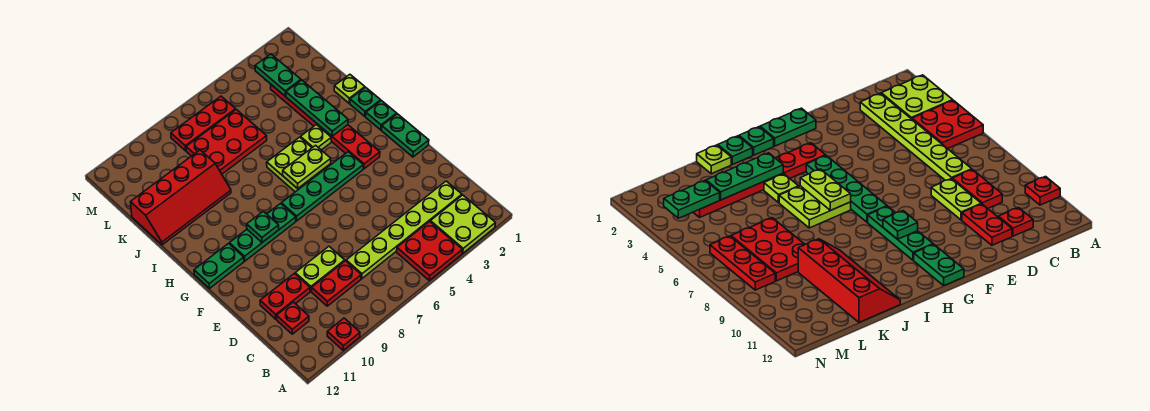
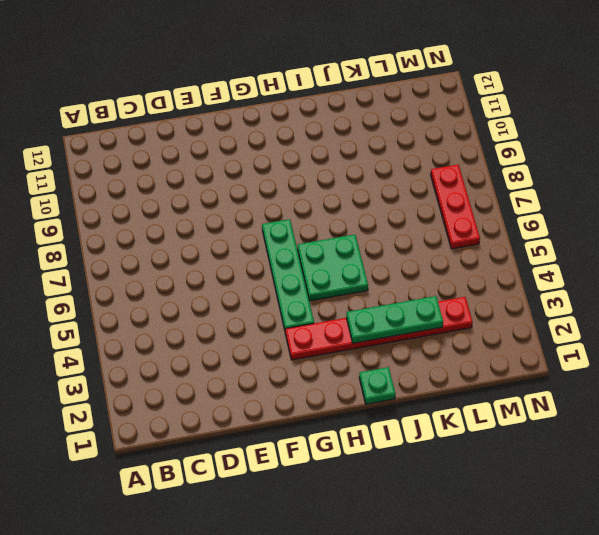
green 2x2 plate [298,234,368,301] -> lime 2x2 plate [267,137,331,192]
none -> lime 2x2 plate [430,195,495,253]
none -> red 2x2 plate [397,221,462,280]
none -> red 1x1 plate [327,318,360,350]

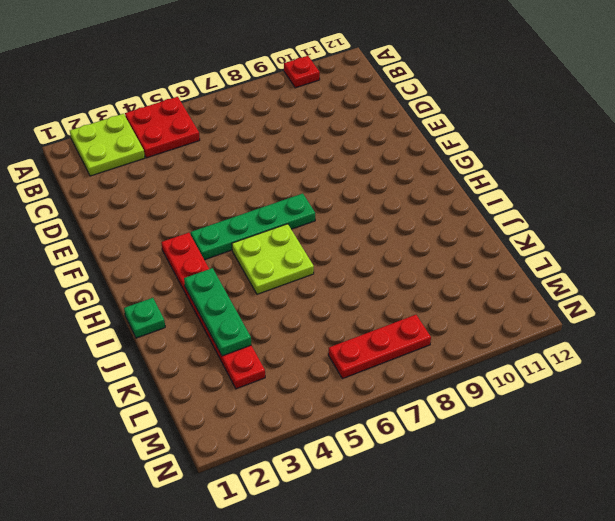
none -> lime 1x6 plate [346,181,462,279]
none -> red 1x2 plate [312,261,361,306]
none -> red 1x1 plate [277,302,309,334]

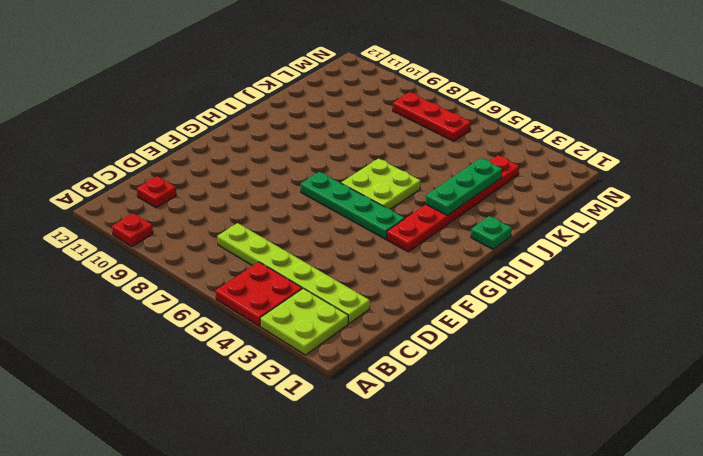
none -> red 1x2 plate [312,261,361,306]
none -> lime 1x2 plate [295,247,345,291]
none -> red 1x2 plate [260,274,310,319]

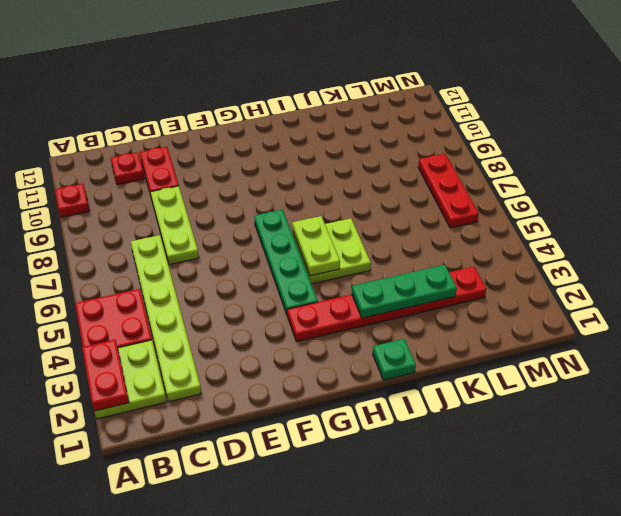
red 1x2 plate [82,340,129,411] -> red 1x2 plate moved to [312,261,361,306]
lime 1x3 plate [150,186,199,265] -> lime 1x2 plate [295,247,345,291]
none -> green 1x2 plate [382,114,429,157]
none -> green 1x3 plate [229,204,296,261]
none -> green 1x2 plate [194,244,244,289]

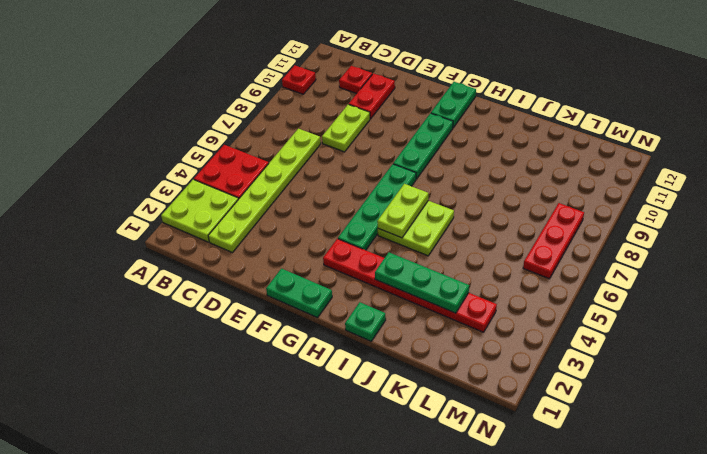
none -> red 1x2 plate [312,261,361,306]
none -> green 1x1 plate [366,101,397,130]
none -> lime 1x1 plate [300,125,331,150]

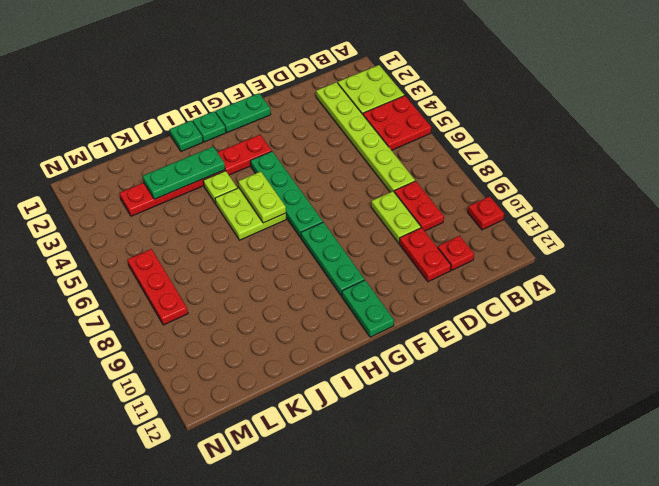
none -> lime 1x1 plate [334,74,365,103]
none -> red 2x4 slope [131,150,231,245]
none -> red 2x3 plate [186,109,267,174]

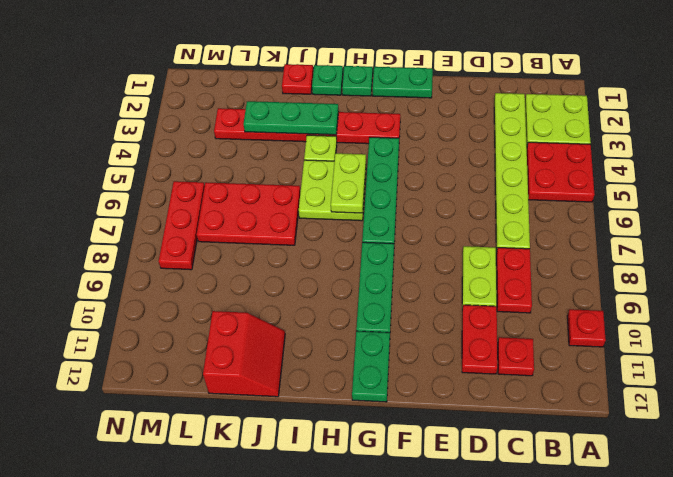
red 1x1 plate [282,64,313,94] -> lime 1x1 plate [334,74,365,103]
red 2x3 plate [197,182,300,245] -> red 2x3 plate turned to [186,109,267,174]
red 2x2 slope [203,311,285,397] -> red 2x4 slope [131,150,231,245]
none -> green 1x1 plate [247,211,279,242]
none -> green 1x2 plate [255,54,301,96]

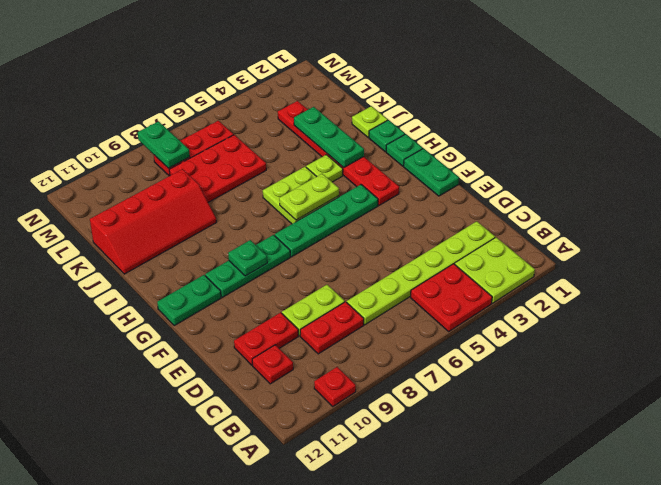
green 1x2 plate [138,121,190,168] -> green 1x2 plate moved to [255,54,301,96]

